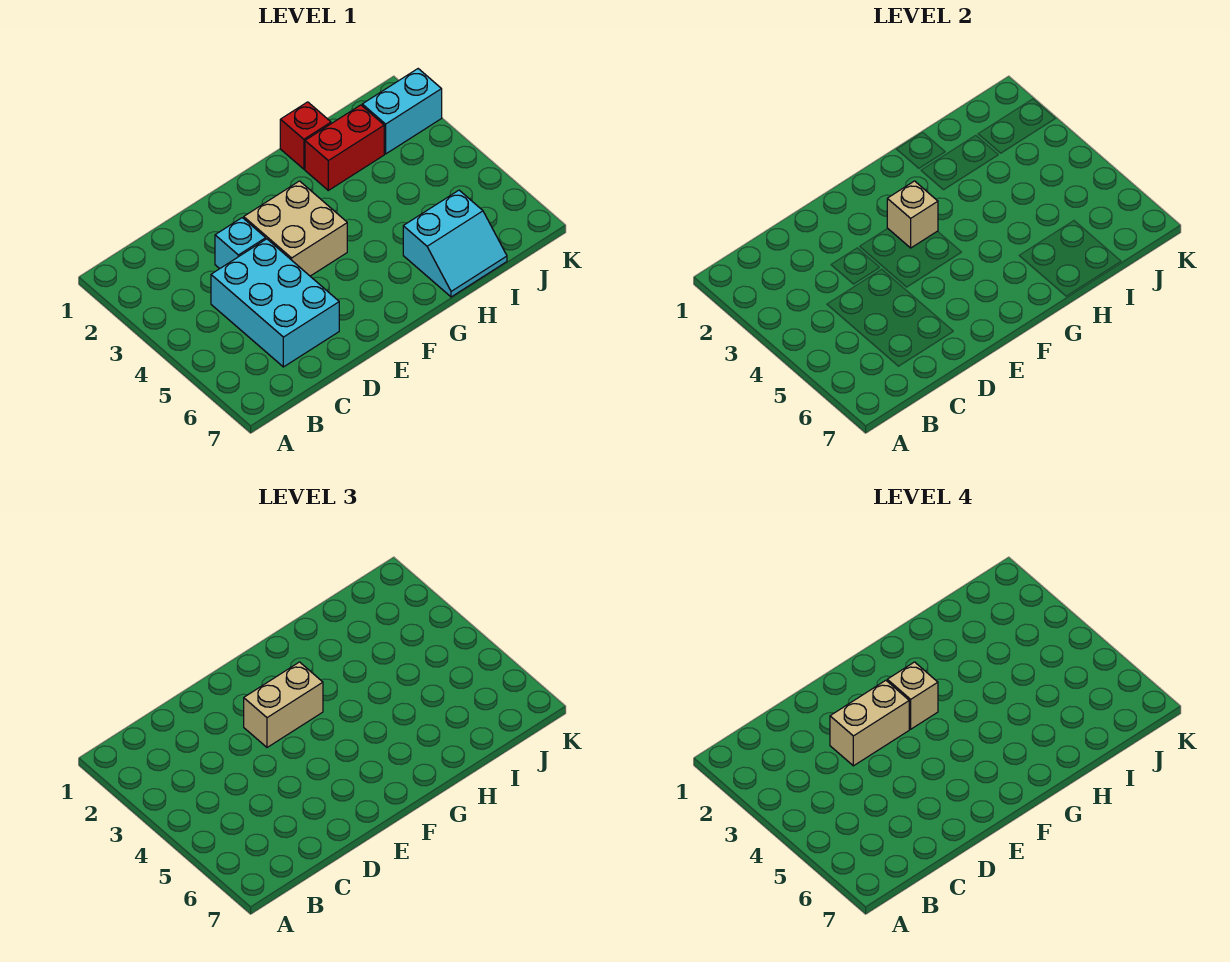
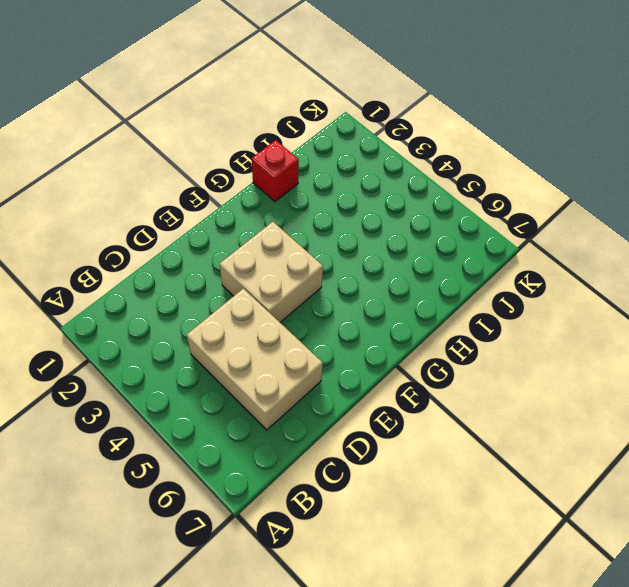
tan 2x3 brick [187,289,323,430] -> cyan 2x3 brick [211,239,339,367]
none -> cyan 1x1 brick [215,218,266,269]
none -> red 1x2 brick [305,105,384,190]

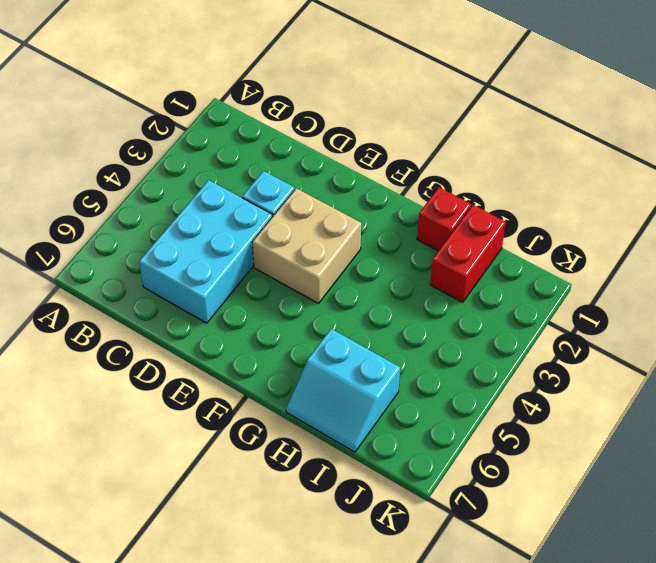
red 1x2 brick [430,205,506,302] -> red 1x2 brick turned to [305,105,384,190]
none -> cyan 1x2 brick [362,69,442,154]
none -> tan 1x1 brick [887,181,938,248]

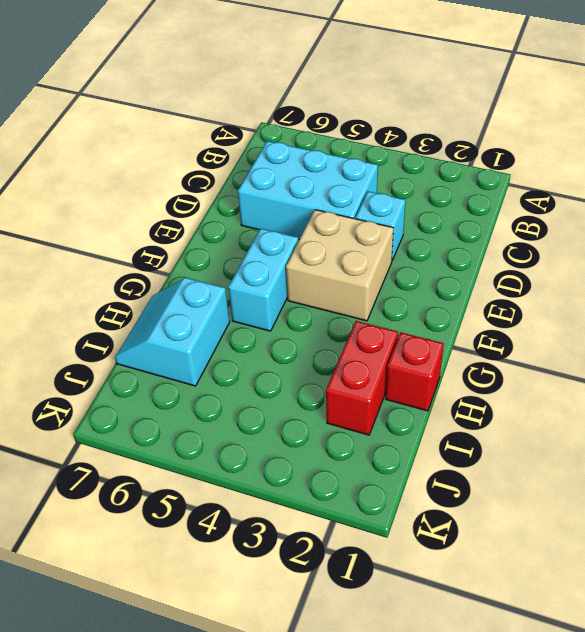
cyan 1x2 brick [228,228,298,331] -> cyan 1x2 brick moved to [362,69,442,154]
none -> tan 1x1 brick [887,181,938,248]
none -> tan 1x2 brick [244,662,323,747]

